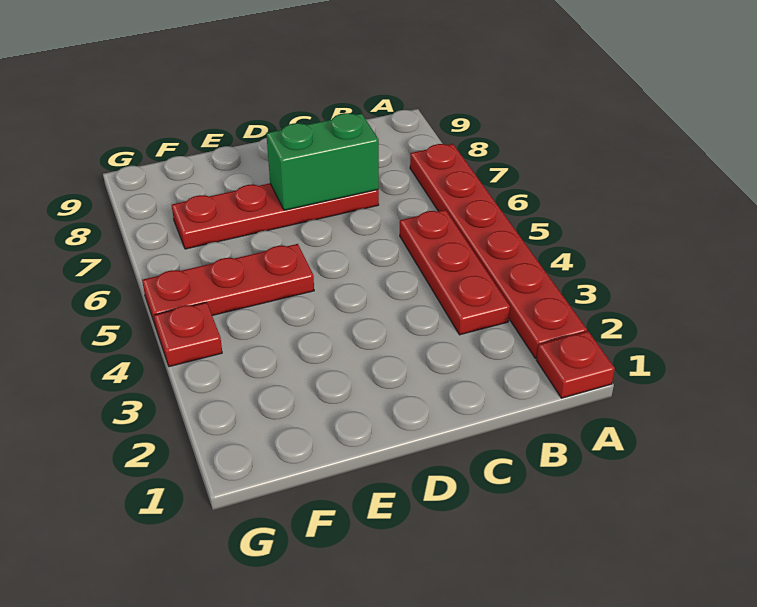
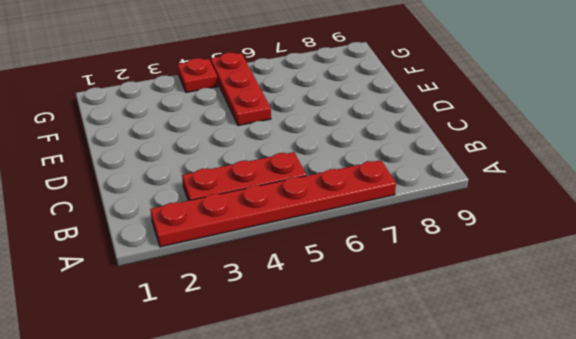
none -> red 1x1 plate [537,331,615,398]
none -> red 1x4 plate [172,183,379,249]

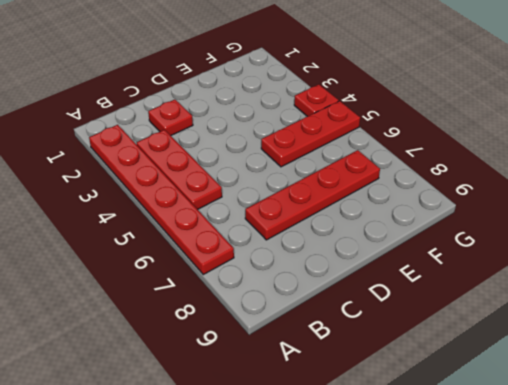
red 1x1 plate [148,100,193,136] -> red 1x1 plate moved to [537,331,615,398]
none -> green 1x2 brick [266,113,379,210]

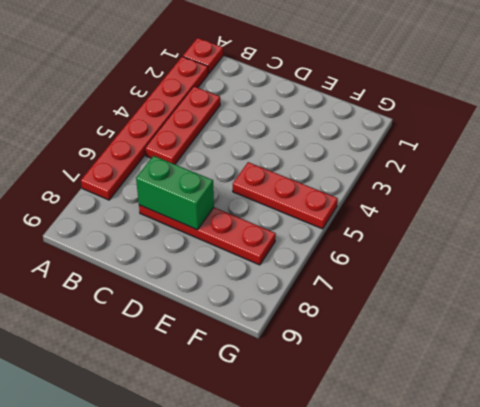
none -> red 1x1 plate [154,302,222,367]

